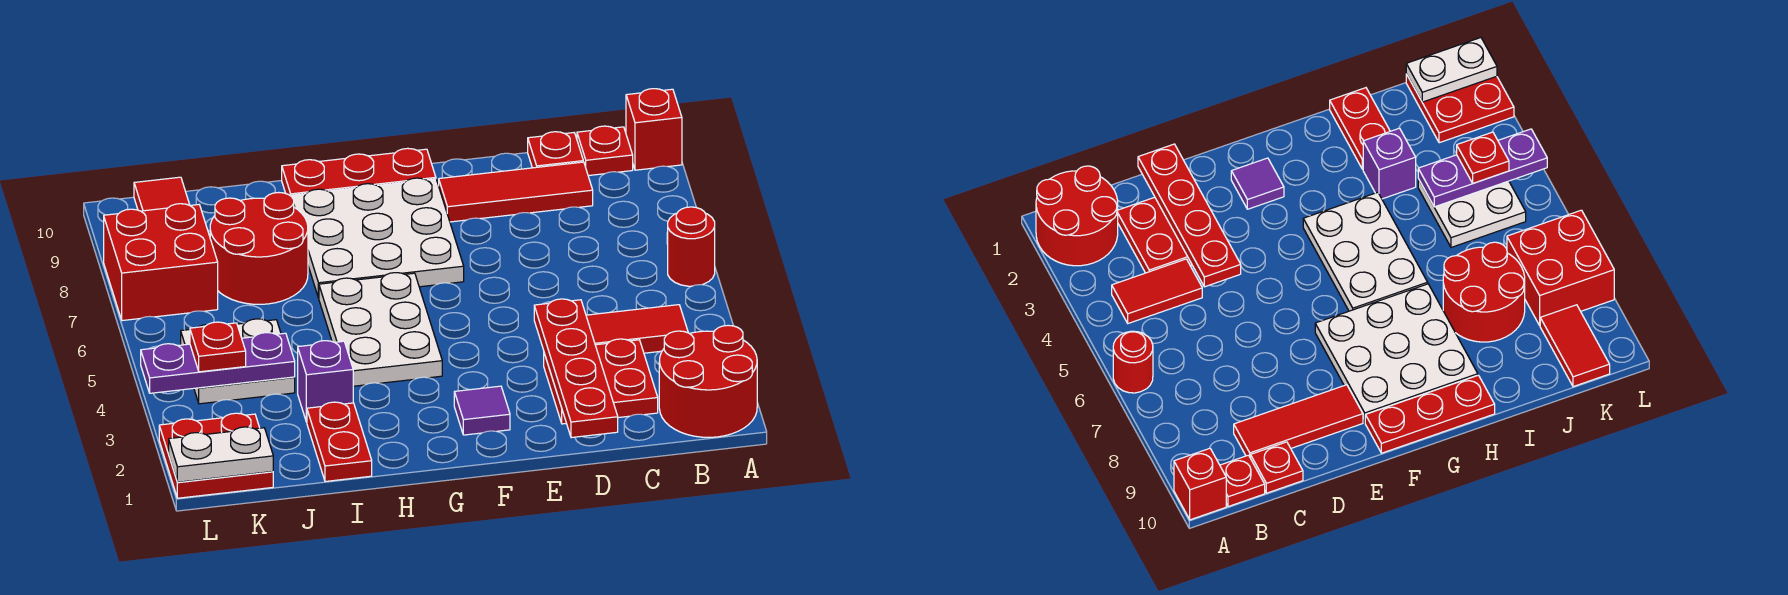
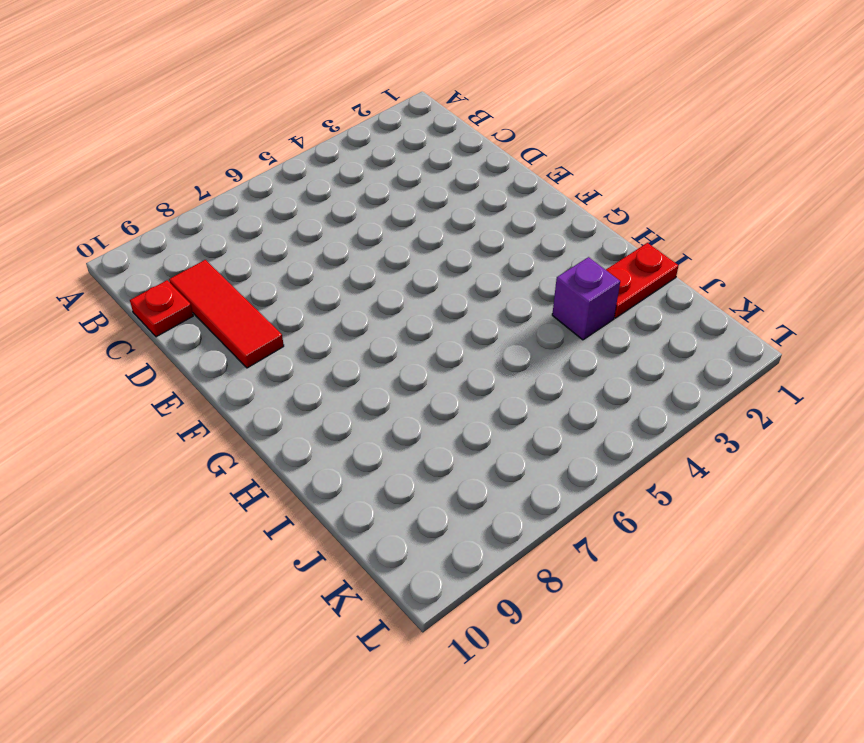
none -> red 2x2 round brick [659,325,757,437]
none -> red 1x1 round brick [668,207,715,286]
none -> red 1x1 brick [626,89,682,170]

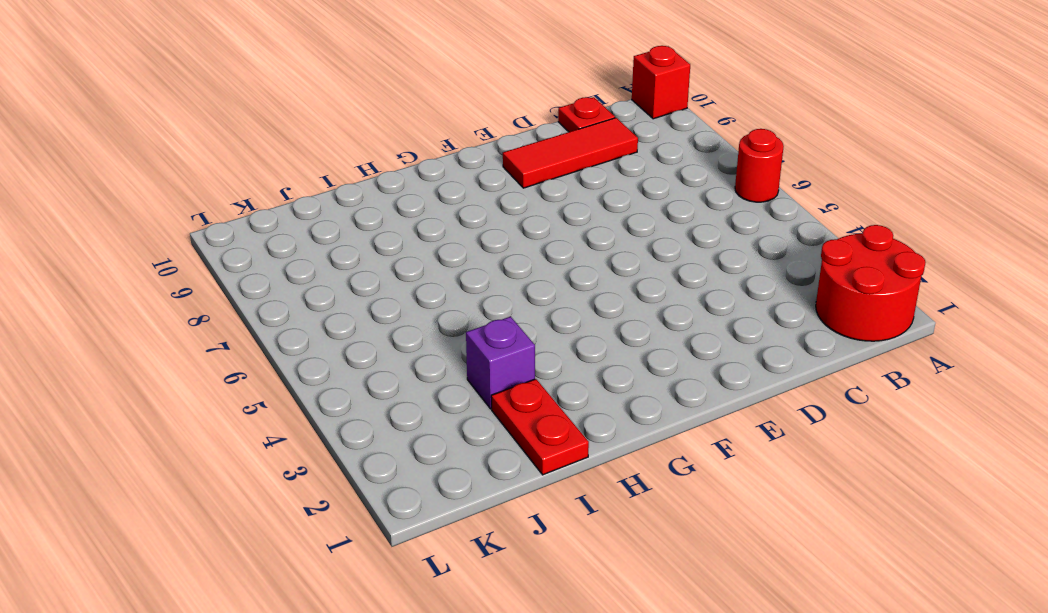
none -> red 1x2 tile [586,305,688,353]
none -> red 1x1 plate [577,126,633,176]
none -> red 2x2 plate [544,339,658,424]

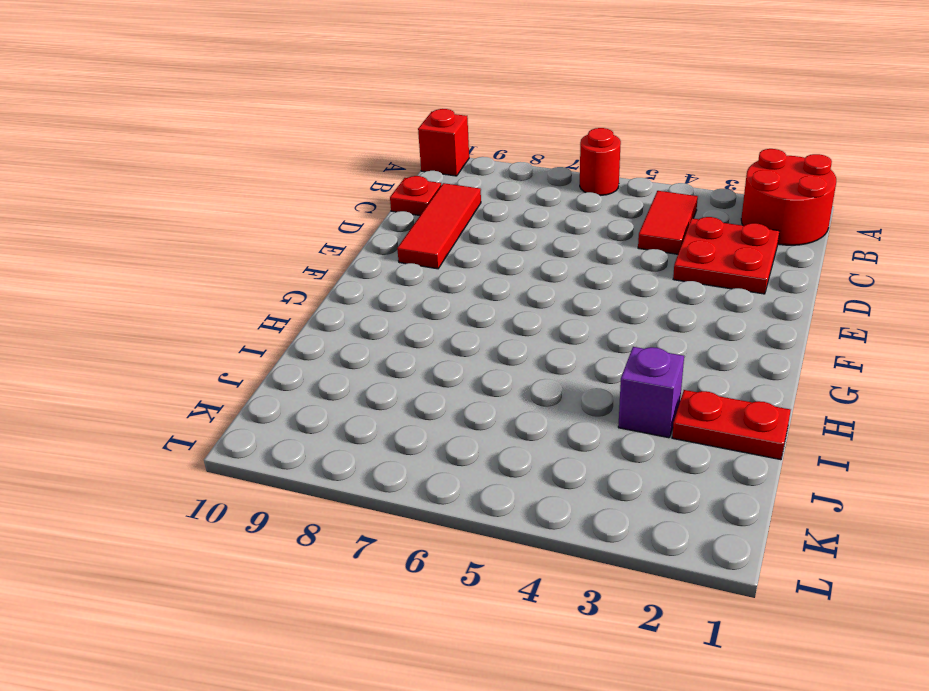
none -> red 1x1 plate [577,126,633,176]
none -> purple 1x1 tile [454,386,510,435]
none -> white 3x3 plate [291,178,464,298]

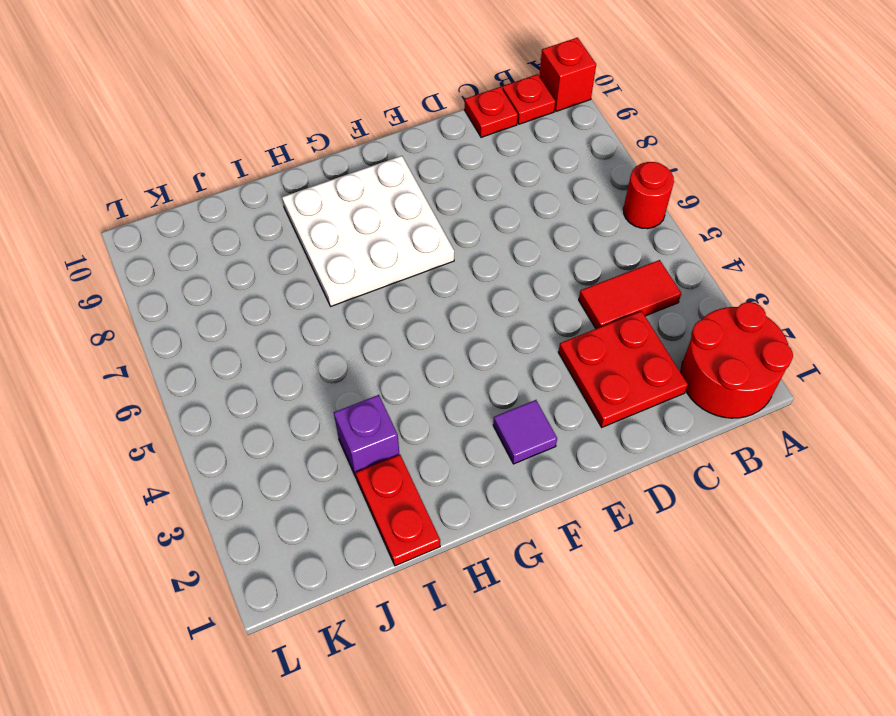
none -> red 1x3 tile [439,162,593,222]
none -> red 1x3 plate [282,148,436,196]
none -> white 2x3 plate [319,273,442,386]

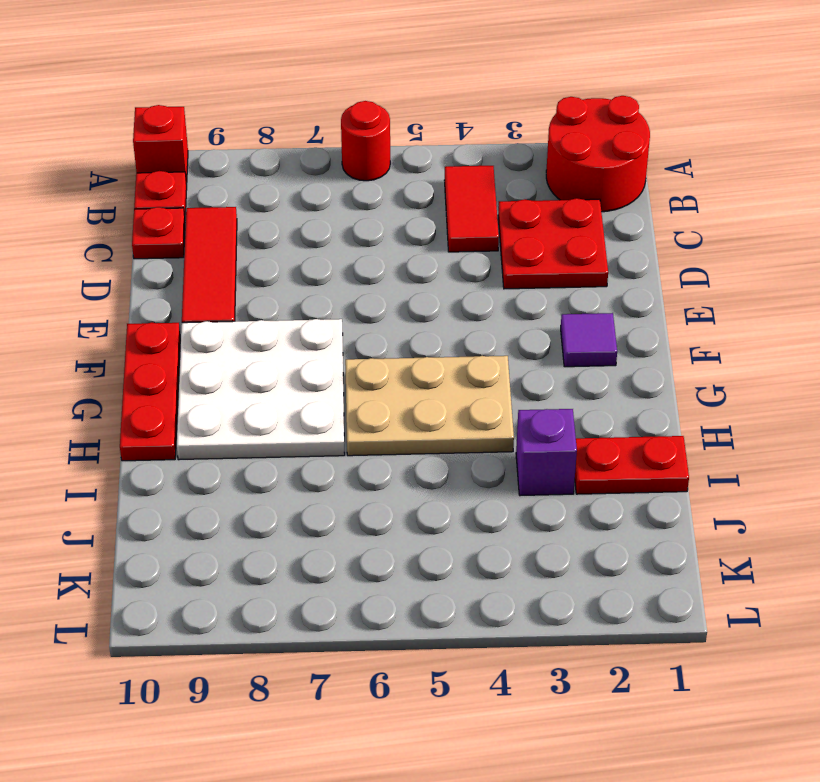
tan 2x3 plate [345,356,514,456] -> white 2x3 plate [319,273,442,386]
none -> red 2x2 round brick [210,193,308,304]
none -> white 2x2 plate [181,319,295,404]
none -> red 2x2 plate [159,413,273,498]

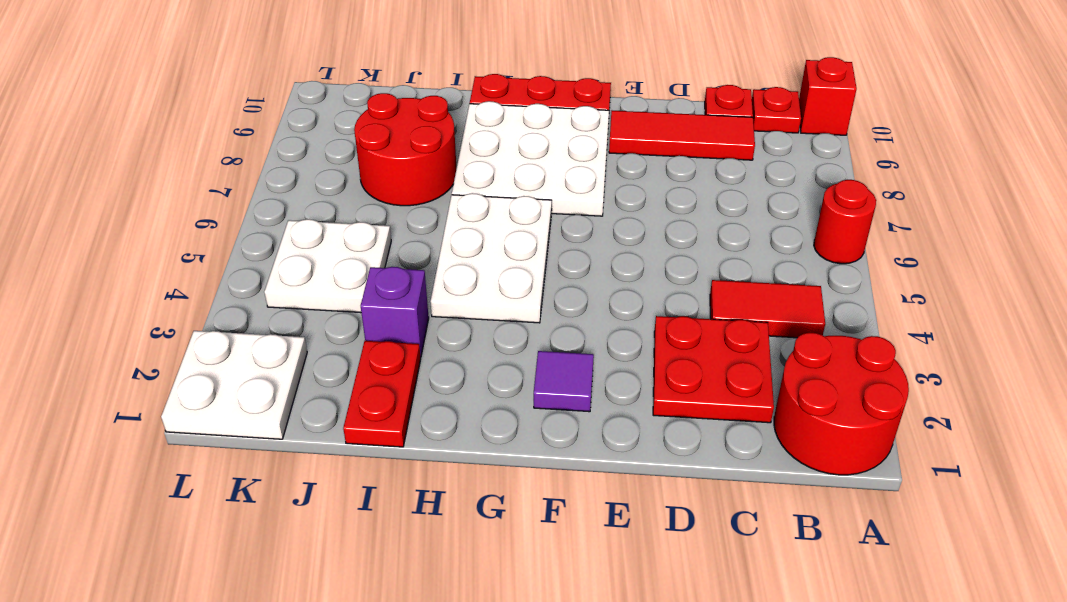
white 2x2 plate [161,331,307,439] -> red 2x2 plate [159,413,273,498]
none -> red 2x2 brick [104,204,218,321]
none -> red 1x2 tile [134,177,190,211]
none -> red 1x4 plate [534,299,618,438]

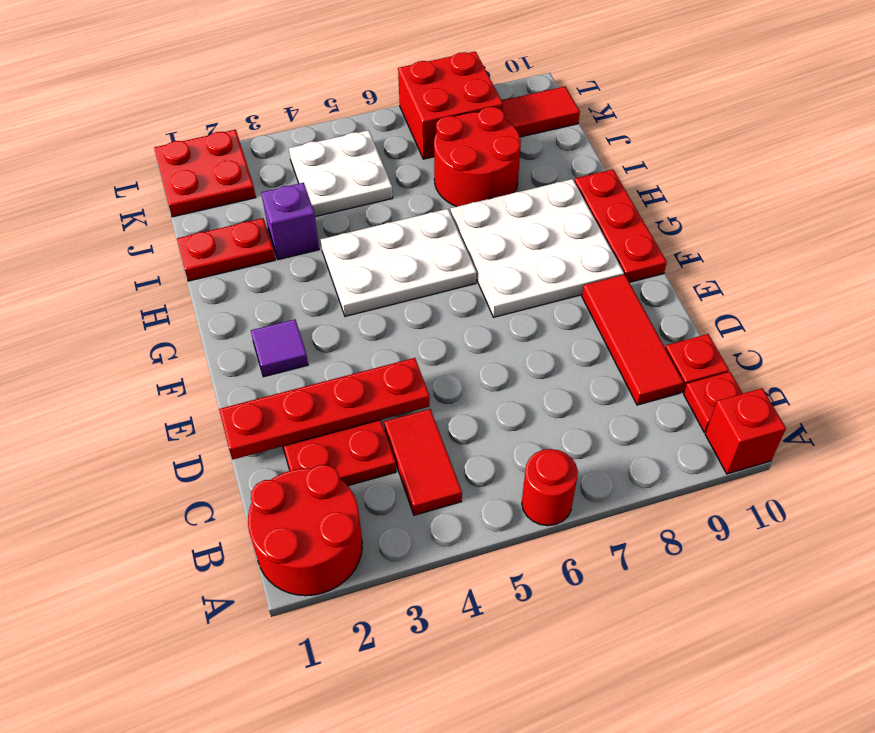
none -> purple 1x3 plate [141,333,295,393]
none -> white 1x2 plate [169,427,273,482]
none -> red 1x1 plate [190,322,246,372]

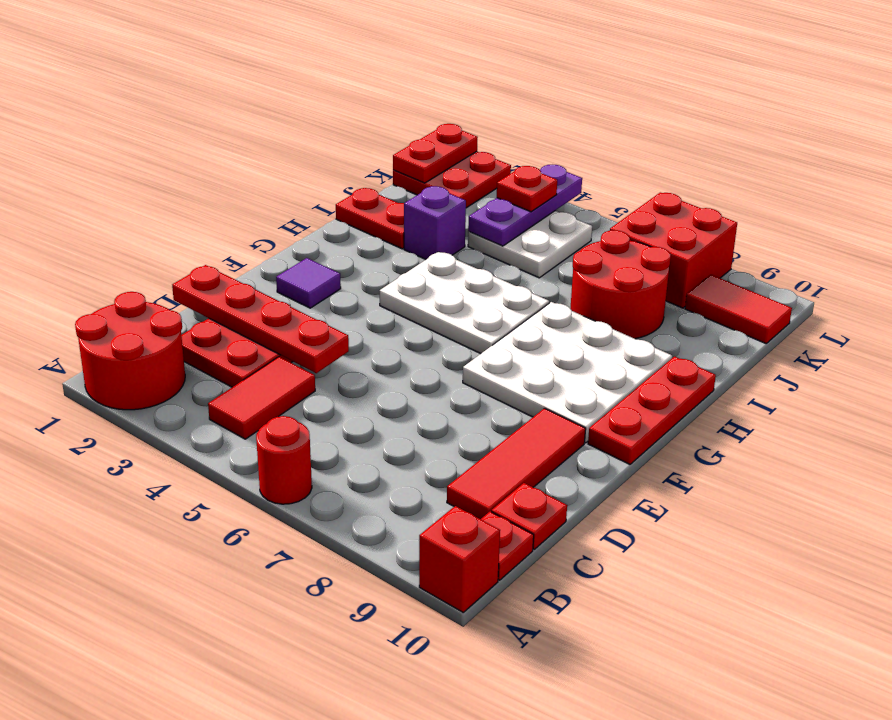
red 1x2 plate [393,124,478,183] -> white 1x2 plate [169,427,273,482]

